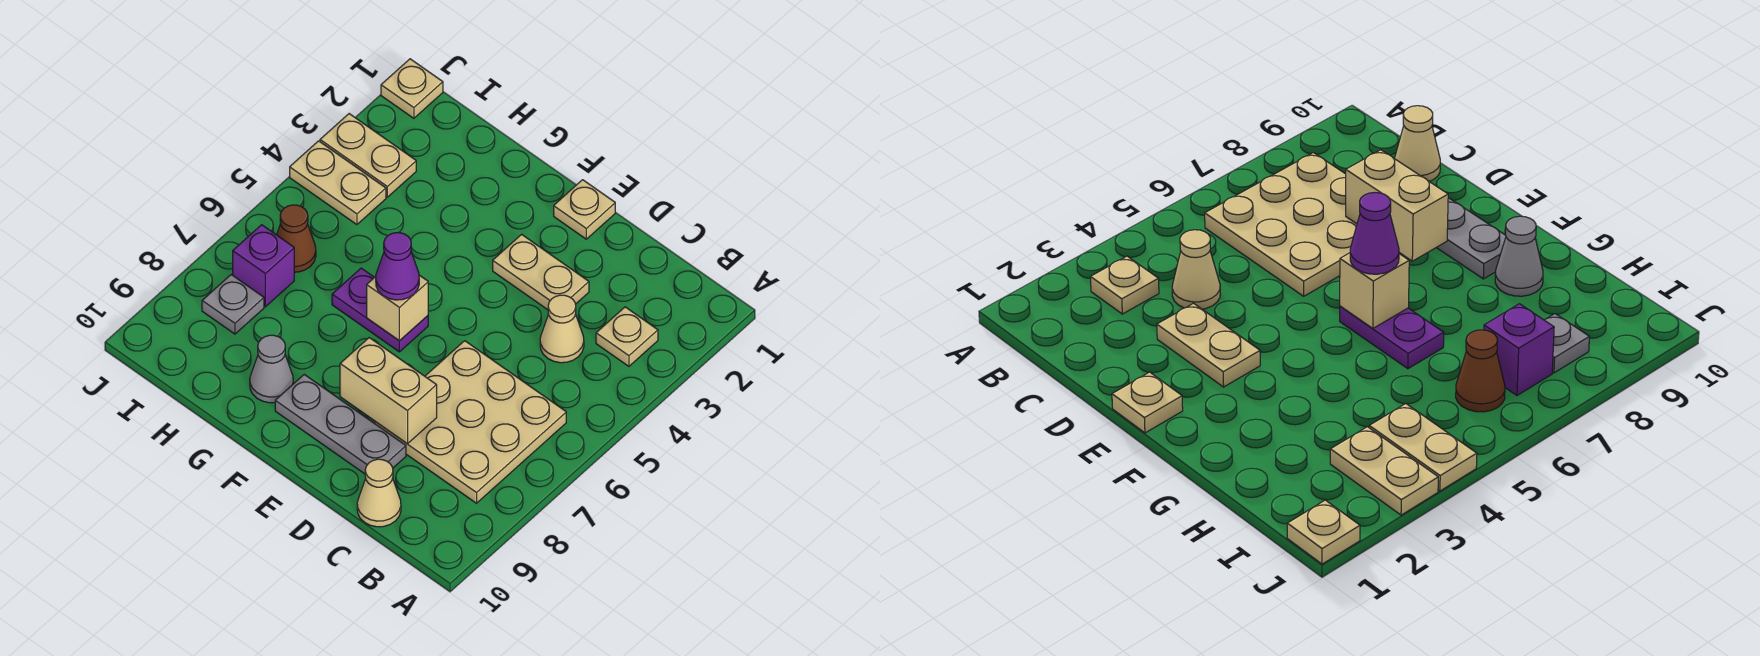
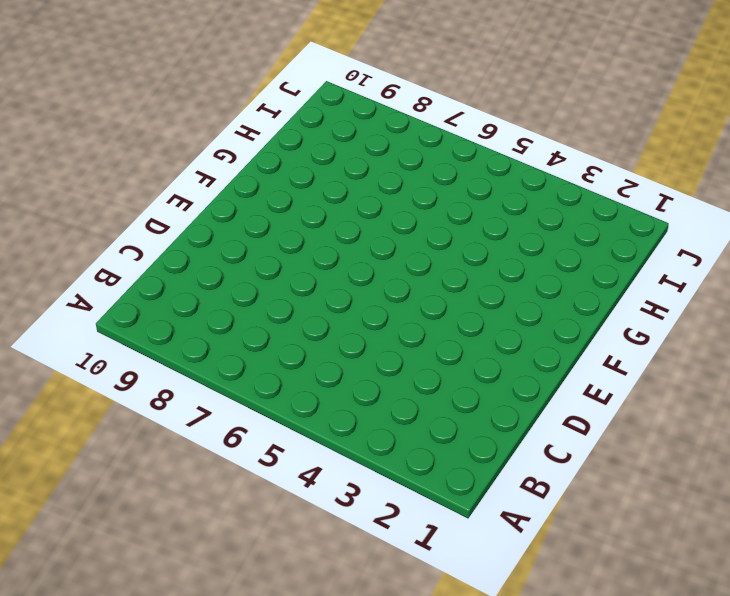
none -> tan 1x1 plate [596,307,658,366]
none -> tan 3x3 plate [375,341,566,503]
none -> tan 1x1 cone [540,295,584,363]

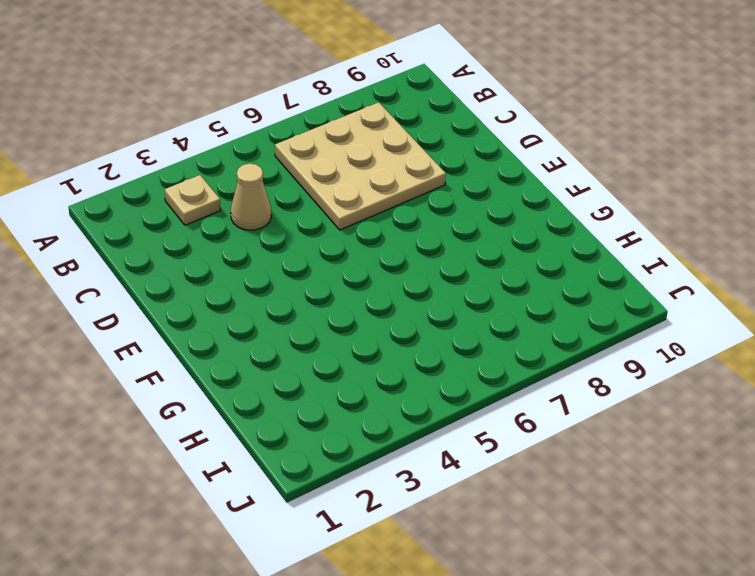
none -> tan 1x1 cone [357,459,401,527]
none -> tan 1x2 plate [493,234,589,310]
none -> grey 1x3 plate [275,374,406,474]

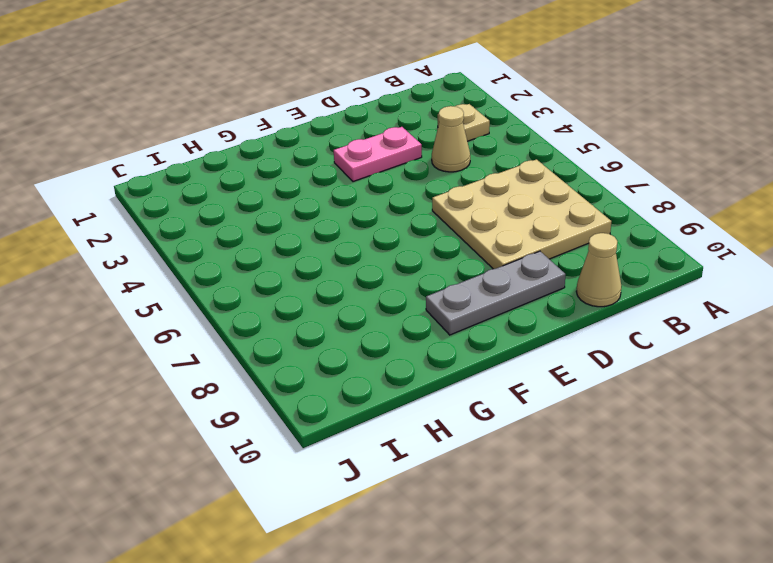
pink 1x2 plate [334,127,422,182] -> tan 1x2 plate [493,234,589,310]
none -> tan 1x1 plate [554,180,615,239]
none -> purple 1x2 plate [332,268,428,352]
none -> grey 1x1 cone [250,335,293,403]

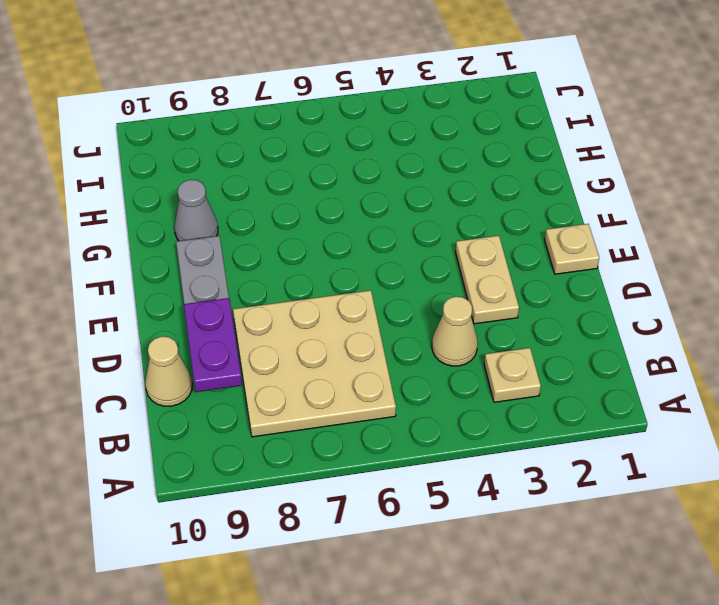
purple 1x2 plate [184,298,242,392] -> purple 1x2 plate moved to [332,268,428,352]
none -> tan 1x2 plate [320,114,416,197]
none -> tan 1x2 plate [290,141,386,225]
none -> brown 1x1 cone [277,205,316,272]

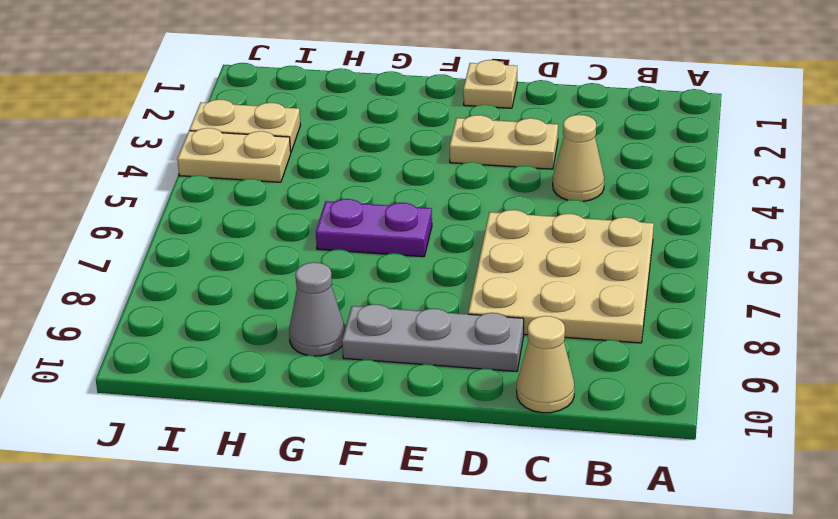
none -> tan 1x1 plate [596,307,658,366]
none -> brown 1x1 cone [277,205,316,272]
none -> purple 1x1 brick [233,225,294,307]

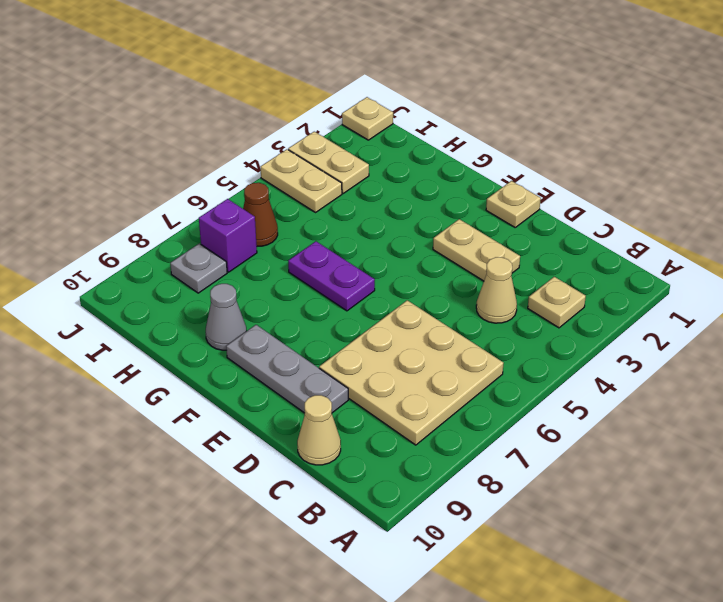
none -> tan 1x2 brick [340,338,437,444]
none -> tan 1x1 brick [367,275,428,341]
none -> purple 1x1 cone [376,233,419,300]

